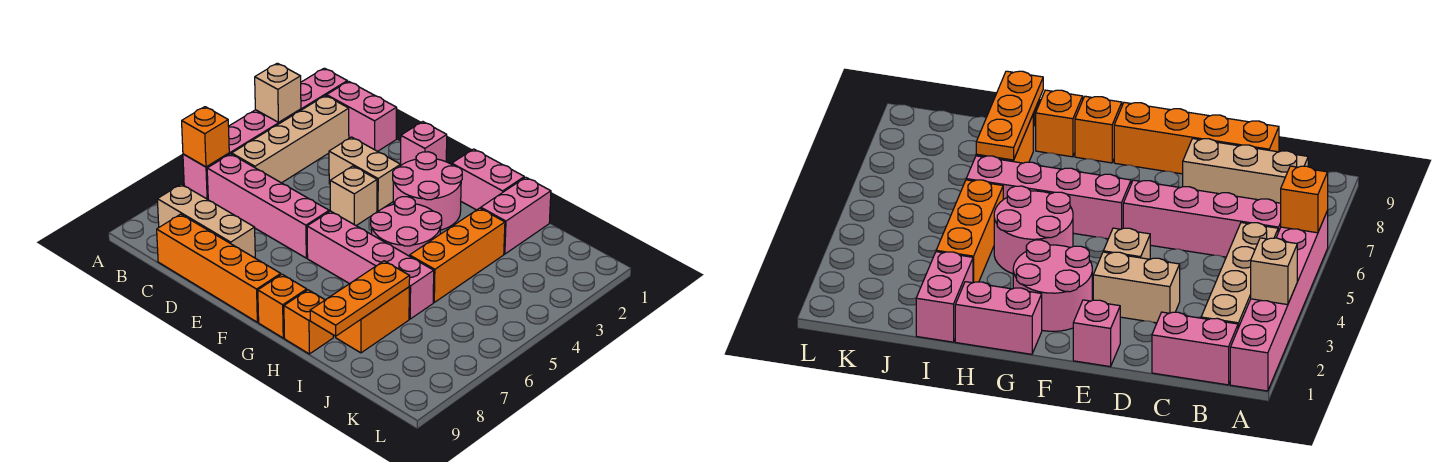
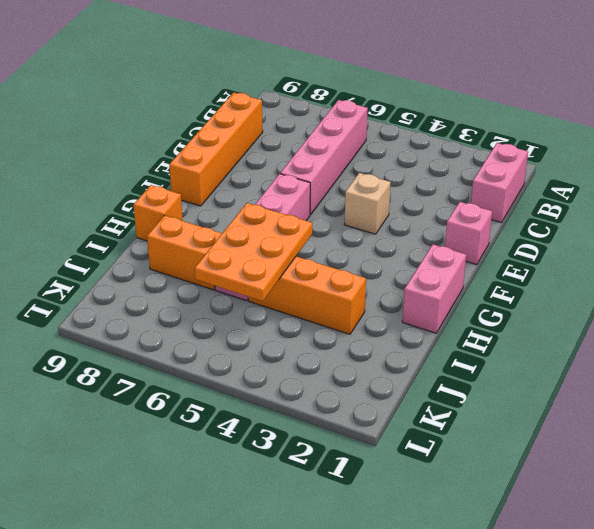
orange 2x3 plate [194,203,312,301] -> none
none -> pink 1x6 brick [183,68,347,199]
none -> tan 1x4 brick [232,96,349,183]
none -> tan 1x3 brick [157,184,255,258]

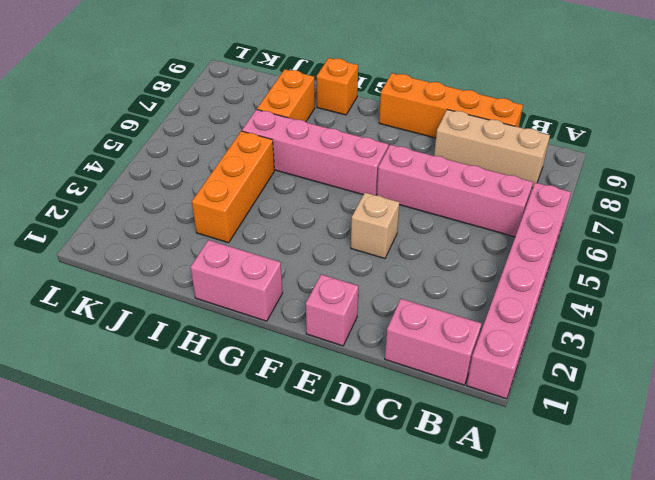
none -> tan 1x4 brick [232,96,349,183]
none -> tan 1x2 brick [329,137,401,211]
none -> pink 2x2 round brick [393,152,462,230]

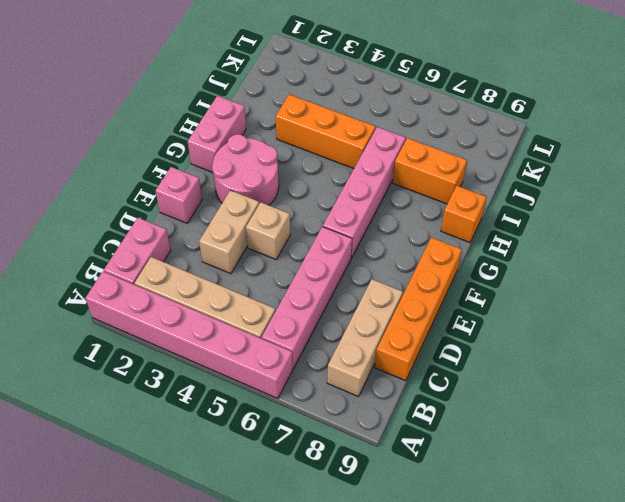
none -> pink 2x2 round brick [371,197,442,256]
none -> orange 1x1 brick [258,274,307,338]
none -> pink 1x2 brick [481,177,551,254]

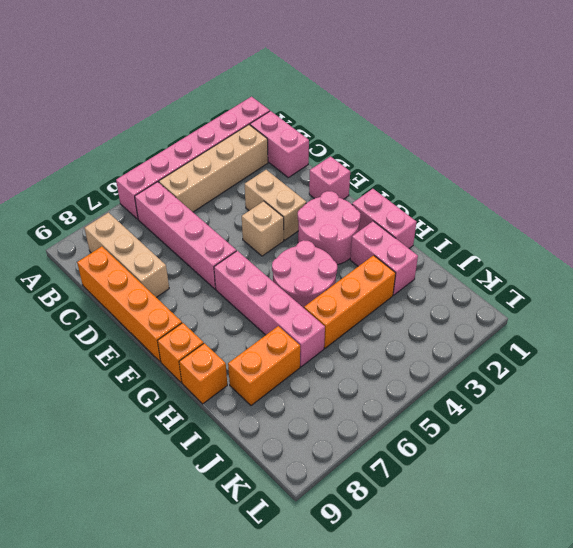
pink 1x2 brick [350,221,418,295] -> pink 1x2 brick turned to [481,177,551,254]
none -> tan 1x1 brick [255,63,301,122]
none -> orange 1x1 brick [182,107,229,167]
none -> orange 1x3 plate [310,261,410,336]

